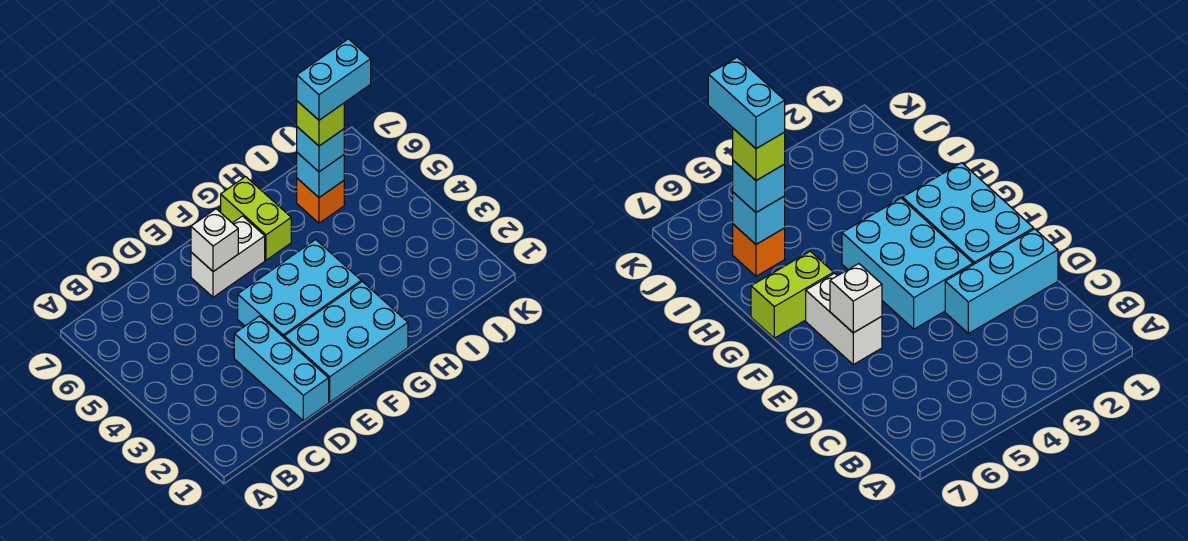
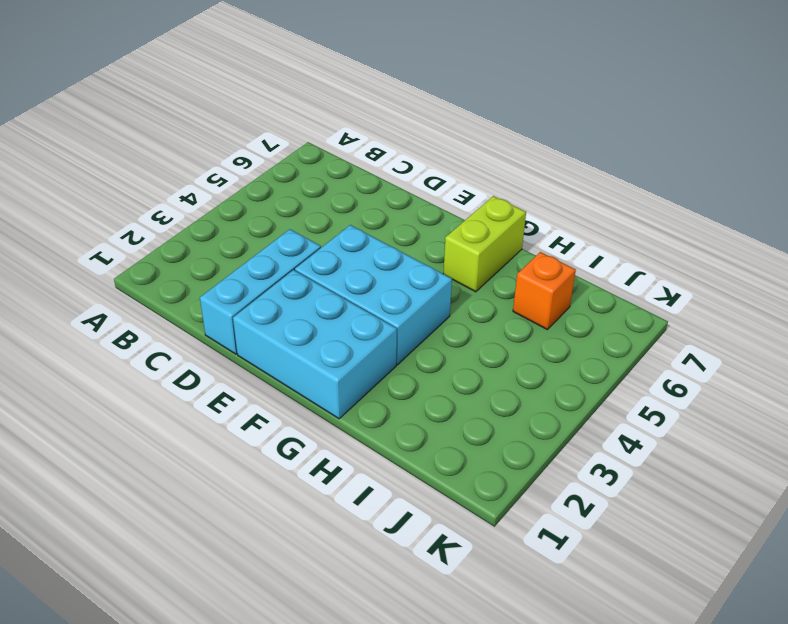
none -> white 1x2 brick [191,216,265,297]
none -> white 1x1 brick [191,209,238,272]

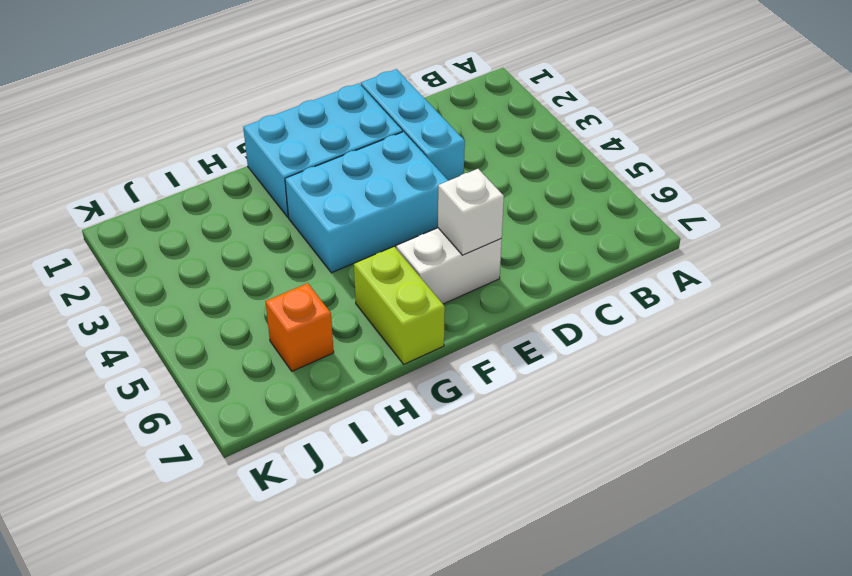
none -> cyan 1x1 brick [297,153,344,197]
none -> cyan 1x1 brick [297,127,344,172]

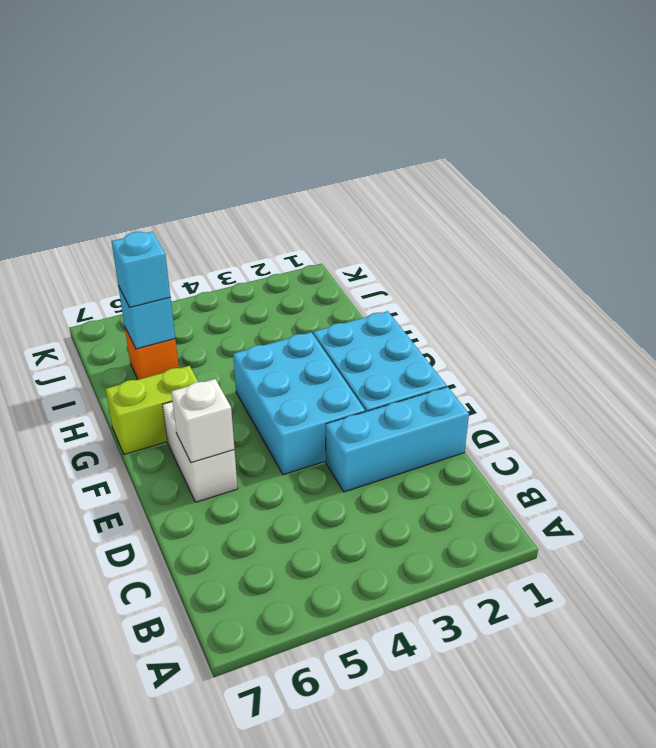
none -> lime 1x1 brick [297,101,344,146]
none -> cyan 1x2 brick [297,39,371,120]

